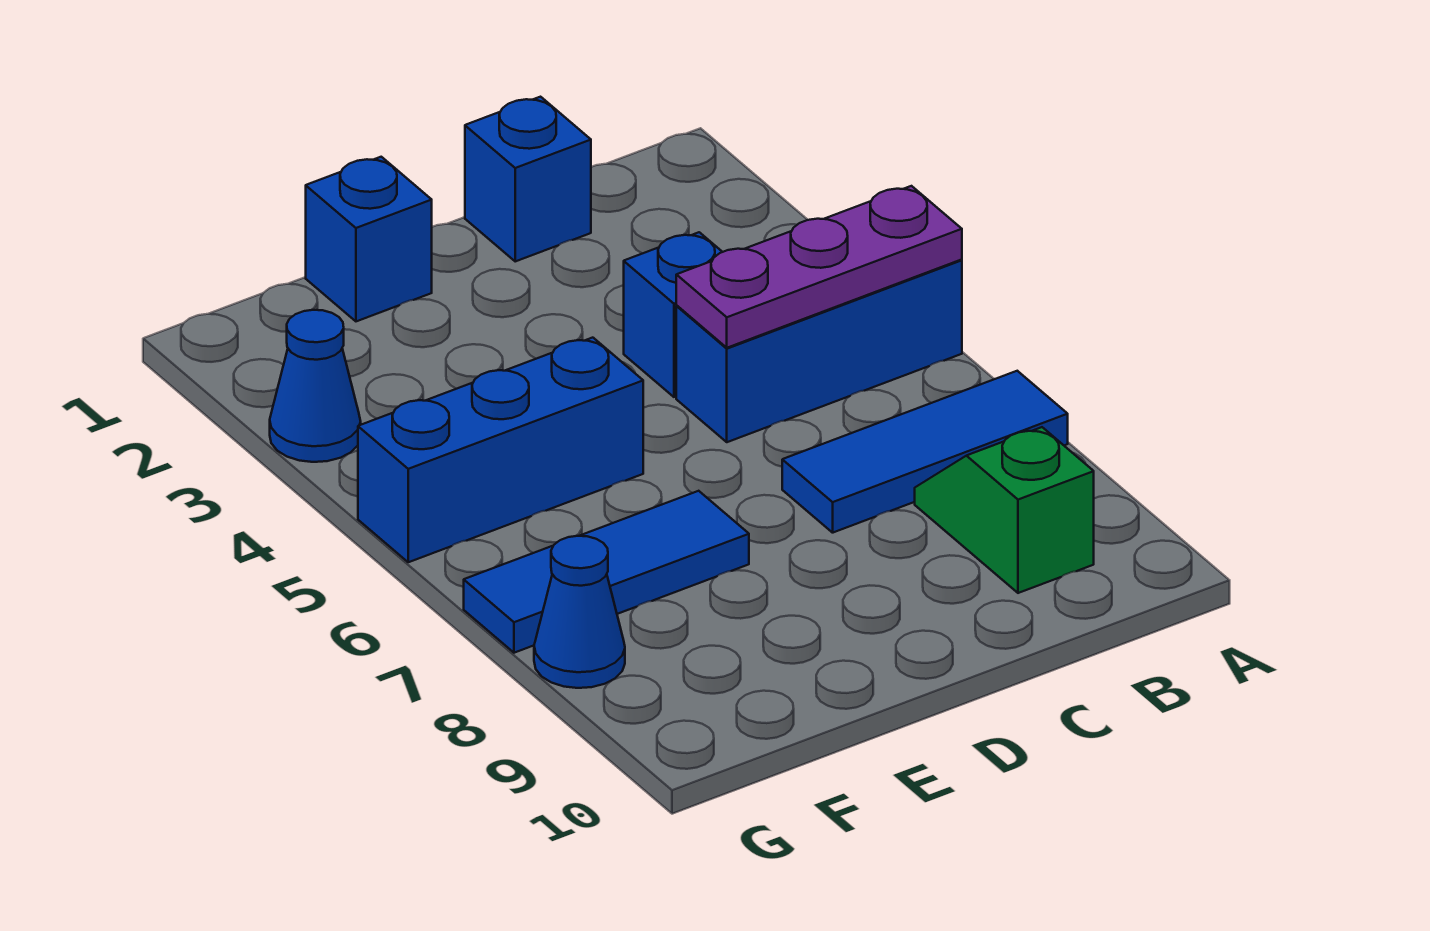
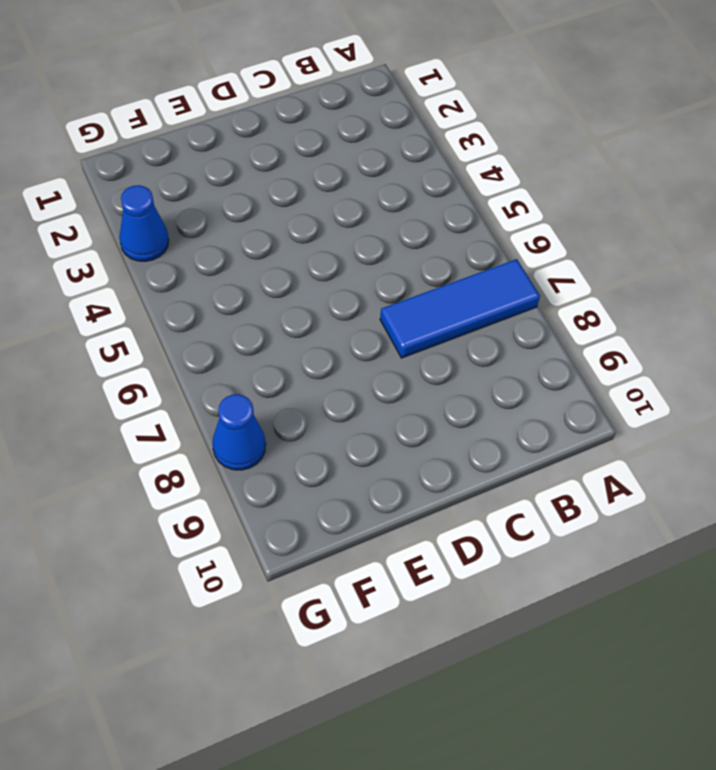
none -> blue 1x3 brick [676,260,962,442]
none -> green 1x2 slope [915,427,1094,593]

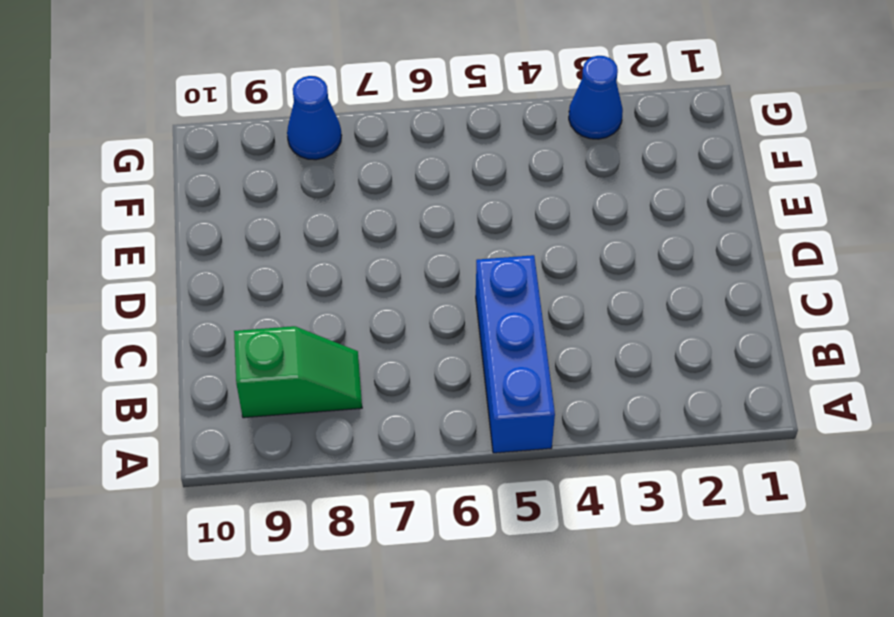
none -> blue 1x3 tile [782,371,1068,533]
none -> blue 1x1 brick [465,97,591,261]

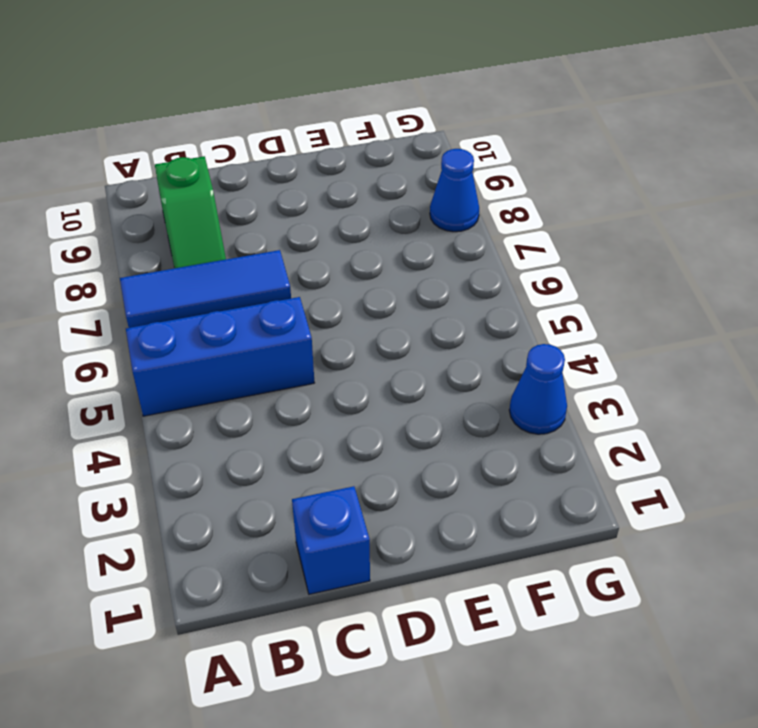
none -> blue 1x1 brick [624,232,722,397]
none -> blue 1x1 brick [306,157,432,321]

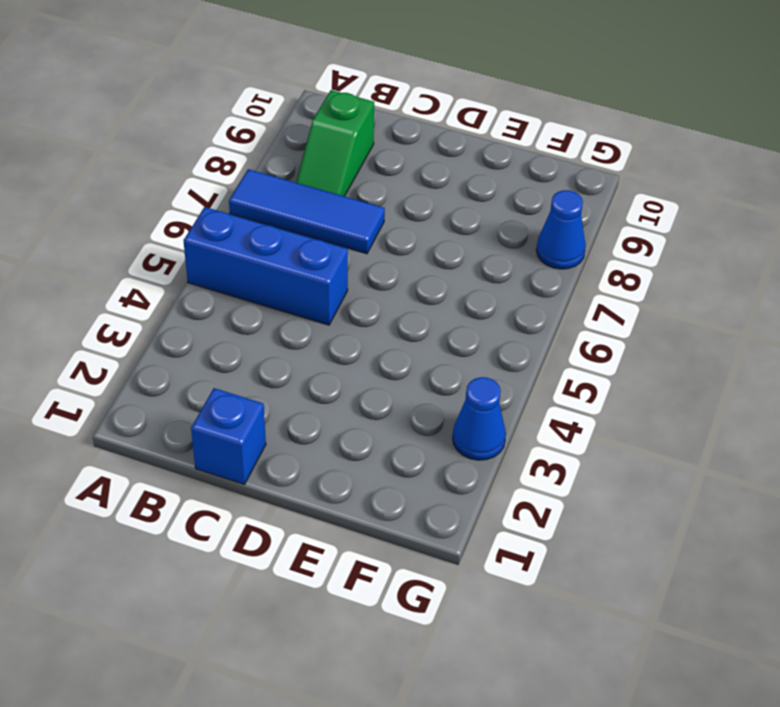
none -> blue 1x1 brick [624,232,722,397]
none -> blue 1x1 brick [306,157,432,321]

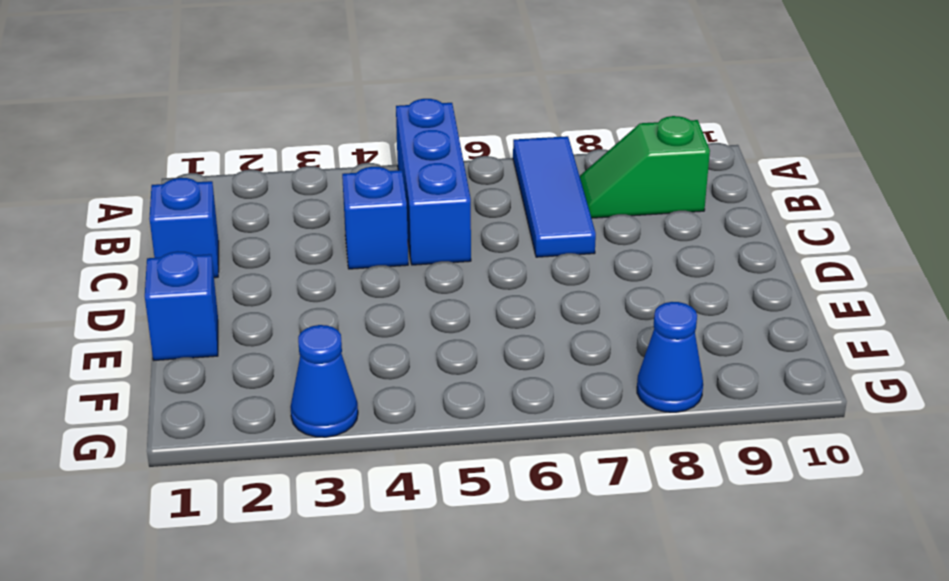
none -> blue 1x3 brick [358,338,643,562]
none -> blue 1x3 tile [464,491,749,653]

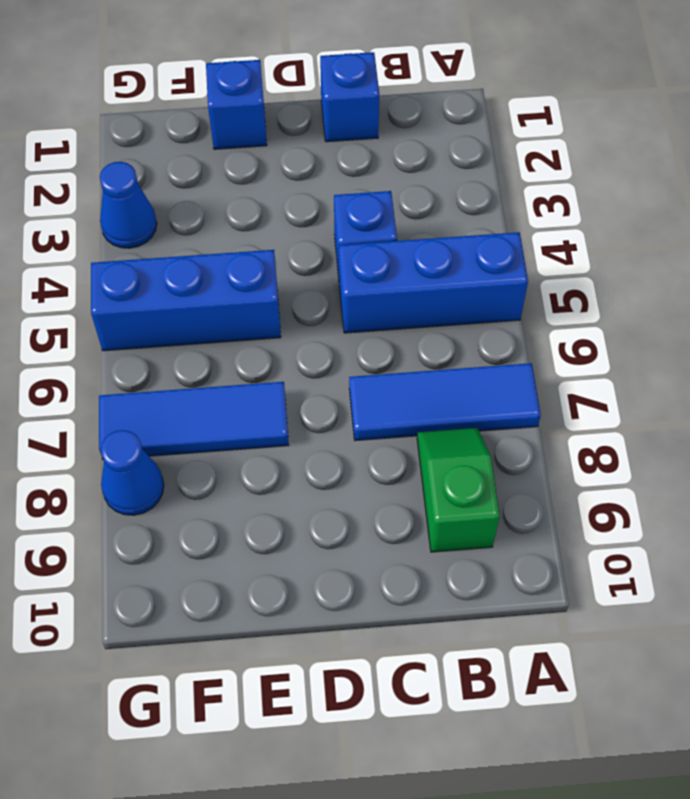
none -> purple 1x3 plate [676,186,962,348]

